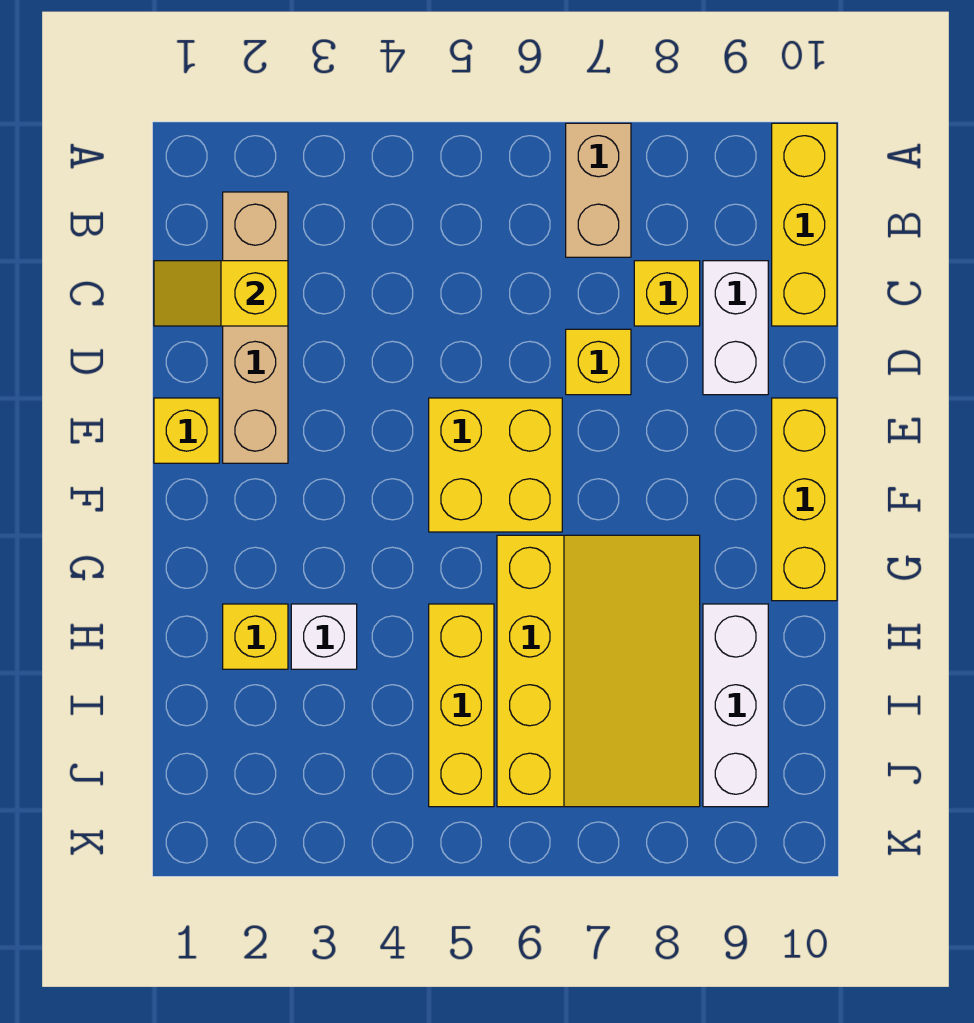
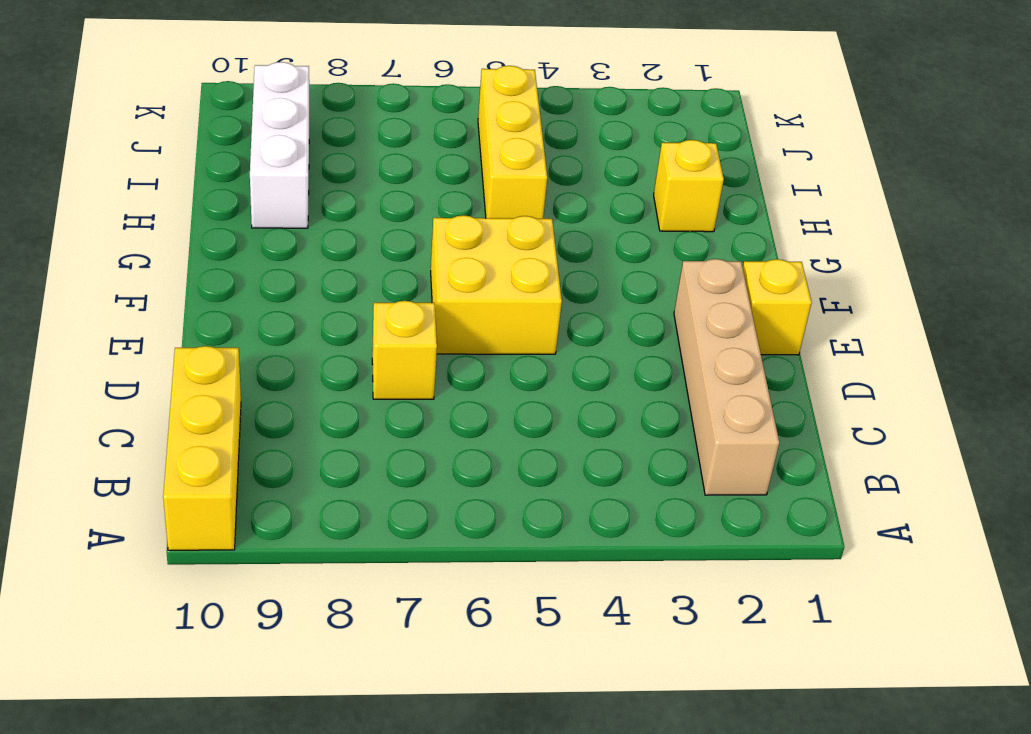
none -> tan 1x2 brick [566,123,631,257]
none -> yellow 1x1 brick [634,261,700,326]
none -> white 1x2 brick [703,261,768,395]

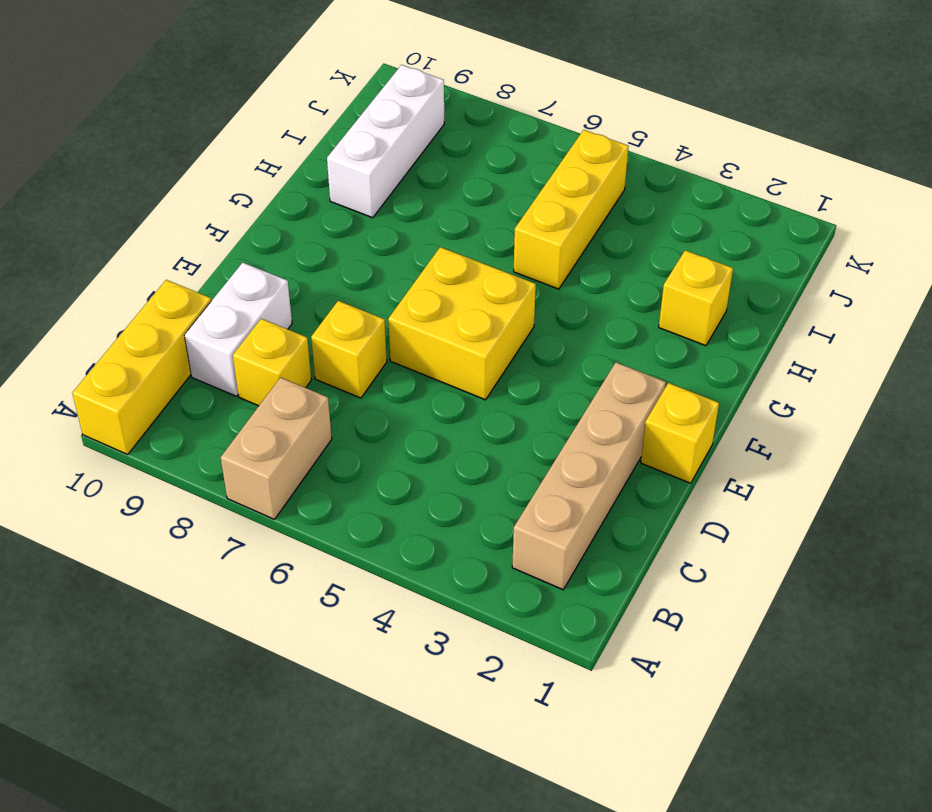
none -> yellow 1x3 brick [772,398,837,601]
none -> yellow 3x4 slope [497,535,700,807]
none -> white 1x1 brick [291,604,357,669]

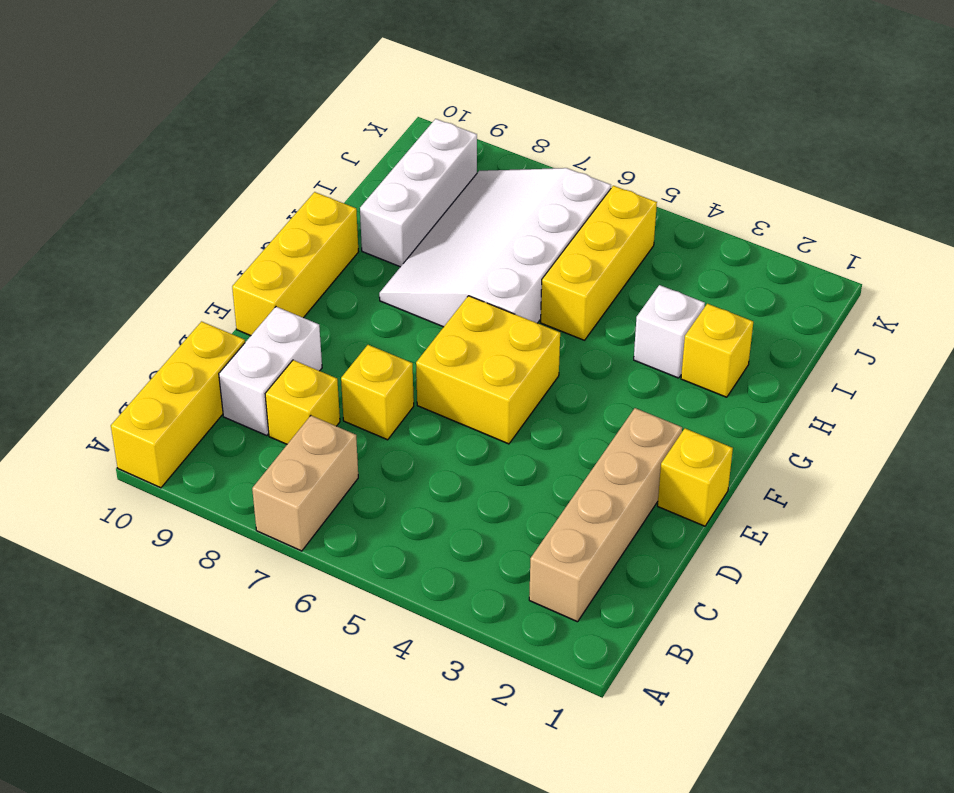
white 3x4 slope [379,168,611,327] -> yellow 3x4 slope [497,535,700,807]
none -> yellow 1x2 slope [154,261,288,326]

